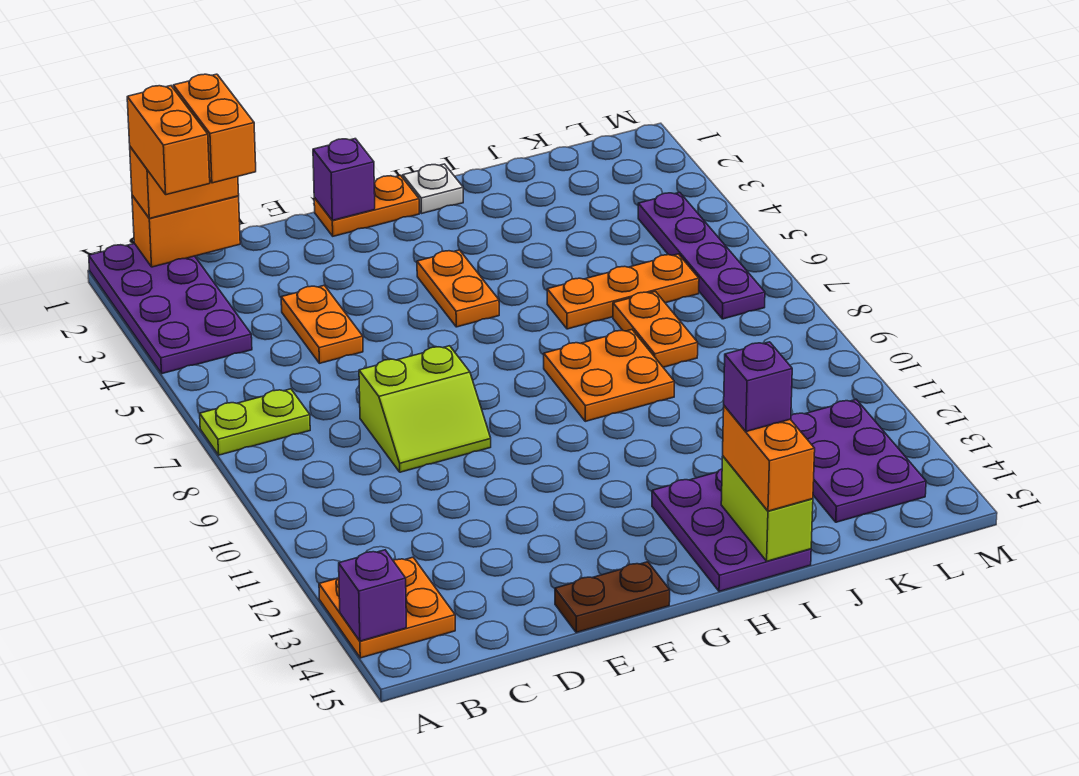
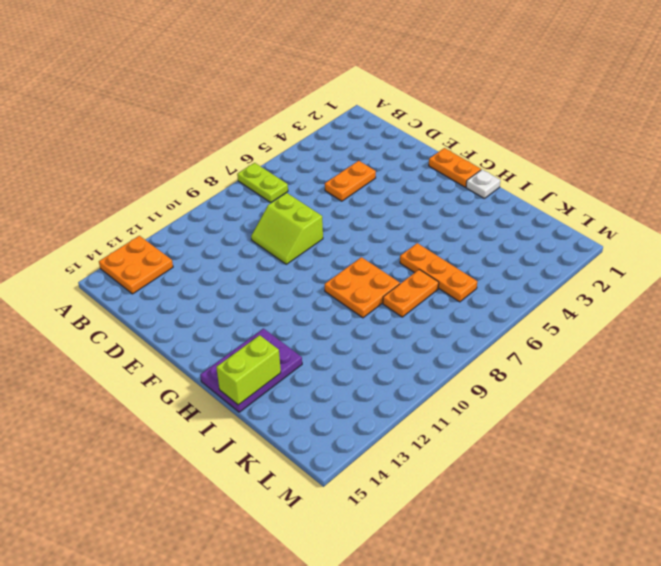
none -> purple 2x4 plate [89,243,252,374]
none -> brown 1x2 plate [555,562,670,633]
none -> orange 1x2 plate [417,250,499,327]

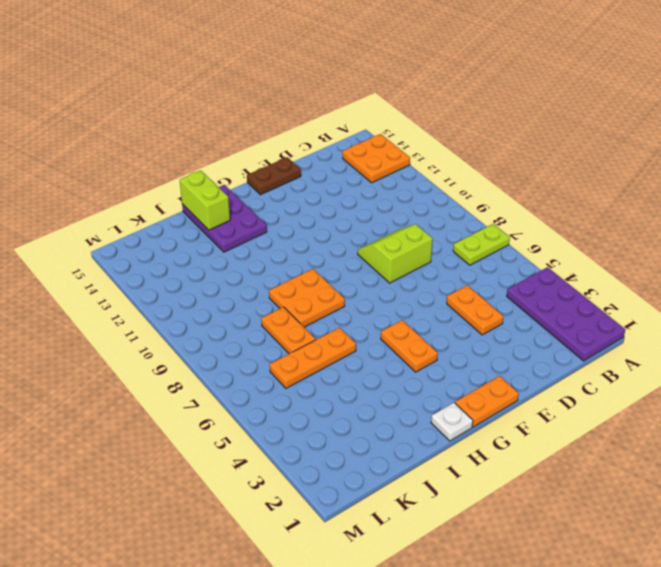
none -> purple 2x3 plate [791,399,926,522]
none -> purple 1x4 plate [638,192,765,319]
none -> purple 1x1 brick [339,550,406,641]

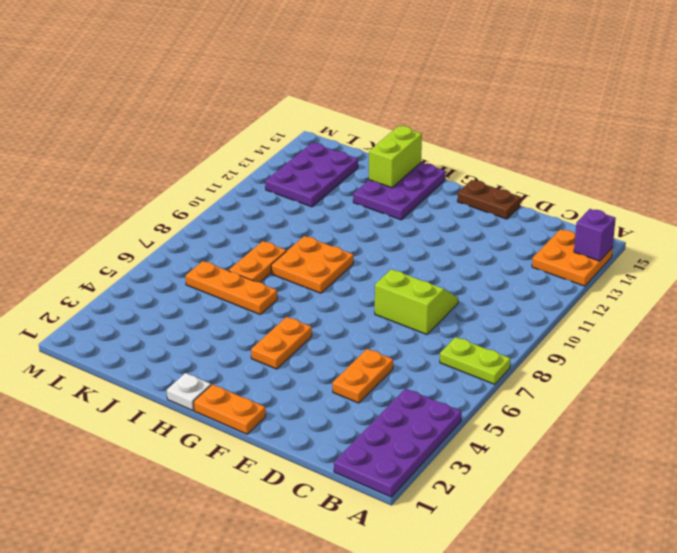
none -> purple 1x4 plate [638,192,765,319]
none -> orange 1x2 brick [132,195,240,267]
none -> purple 1x1 brick [313,139,375,220]

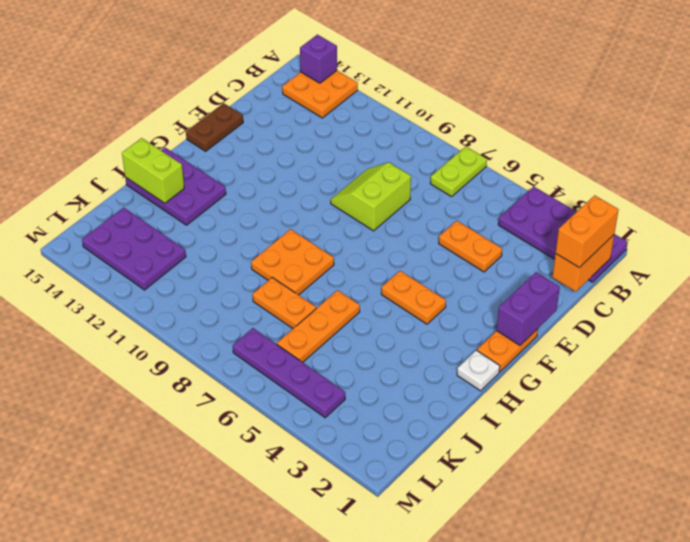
purple 1x2 brick [497,272,560,345] -> purple 1x1 brick [313,139,375,220]
none -> orange 1x2 brick [723,406,815,511]
none -> orange 1x2 brick [127,86,210,195]
none -> orange 1x2 brick [173,74,256,183]

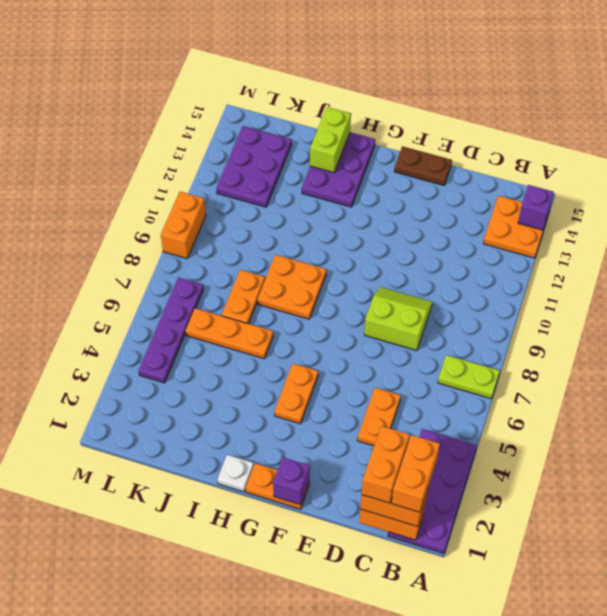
orange 1x2 brick [161,192,206,259] -> orange 1x2 brick moved to [723,406,815,511]
none -> purple 1x1 brick [724,342,792,432]

